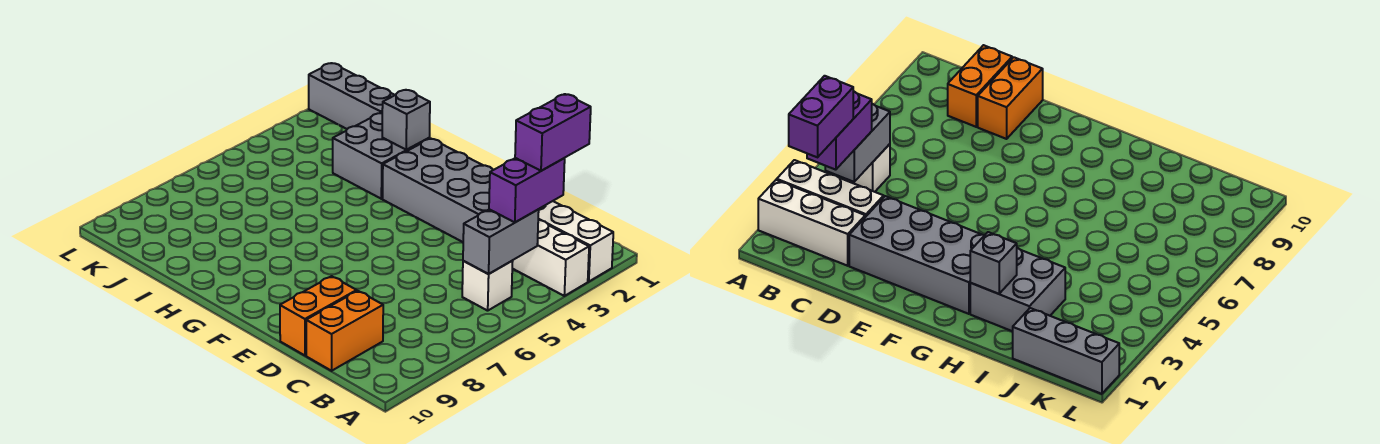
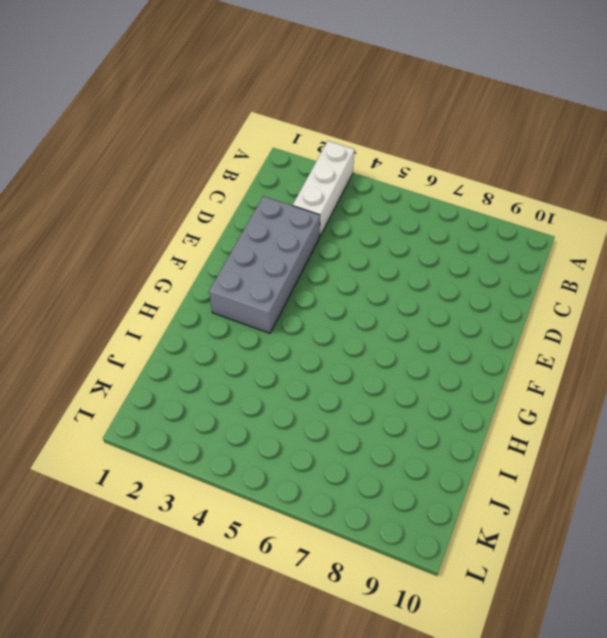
none -> white 1x3 brick [538,201,613,282]
none -> white 1x1 brick [462,261,513,311]
none -> orange 1x2 brick [306,291,383,371]

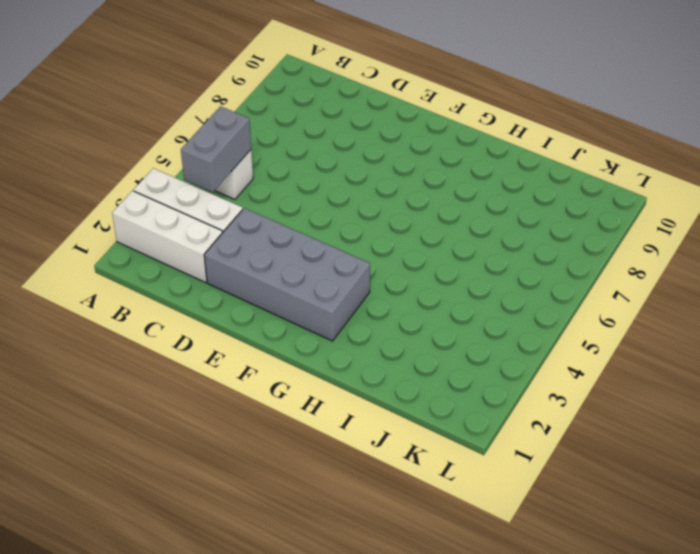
none -> orange 1x2 brick [306,291,383,371]
none -> orange 1x2 brick [280,276,357,356]
none -> grey 2x2 brick [333,113,429,199]

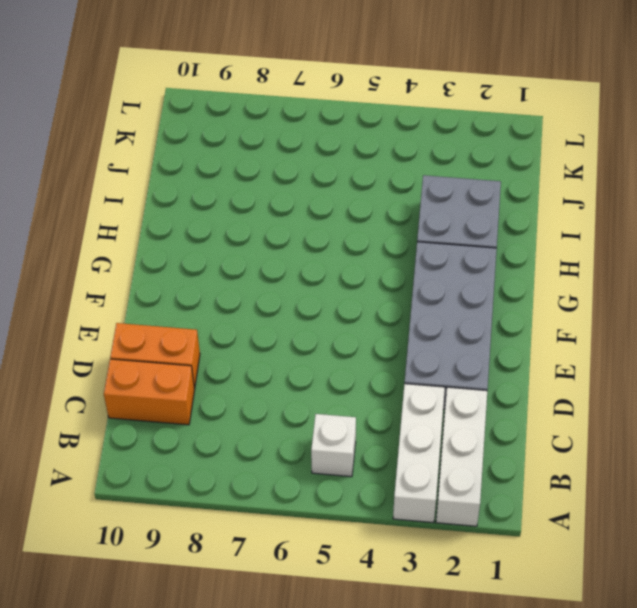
none -> grey 1x3 brick [309,63,395,129]
none -> grey 1x2 brick [463,209,539,274]
none -> grey 1x1 brick [382,90,430,150]

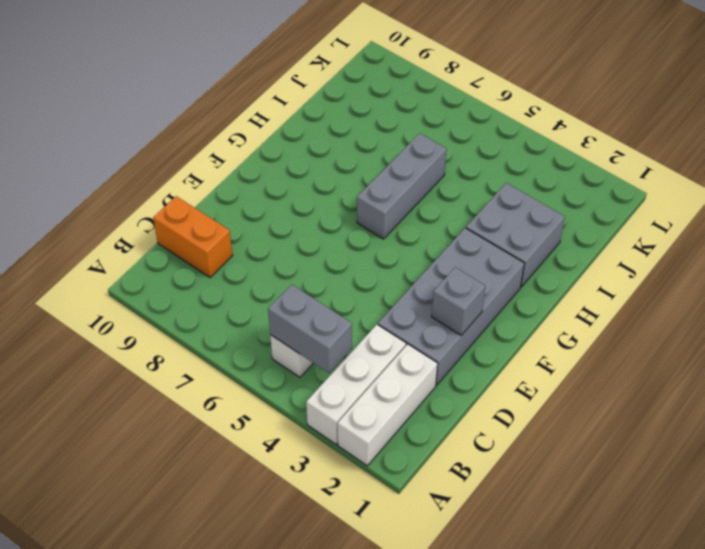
grey 1x1 brick [432,267,485,335] -> grey 1x1 brick moved to [382,90,430,150]
grey 1x3 brick [357,133,447,239] -> grey 1x3 brick moved to [309,63,395,129]
none -> orange 1x2 brick [280,276,357,356]
none -> purple 1x2 brick [489,158,565,222]
none -> purple 1x2 brick [515,94,591,171]

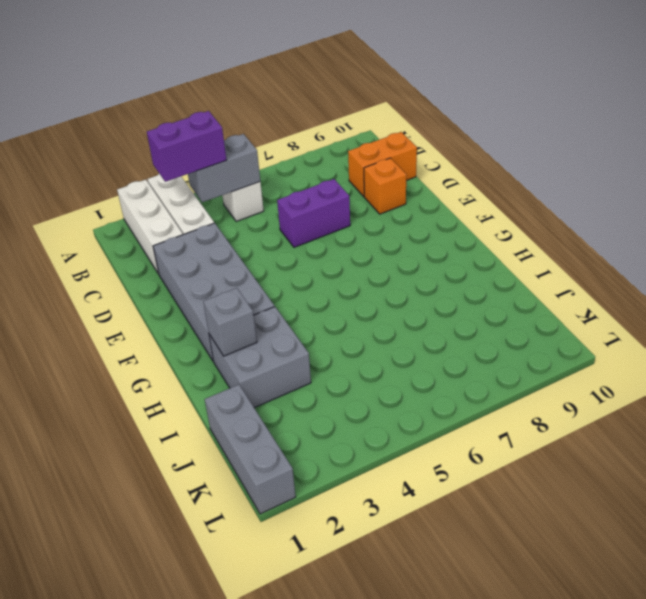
purple 1x2 brick [277,179,350,247] -> purple 1x2 brick moved to [515,94,591,171]
orange 1x1 brick [364,158,406,214] -> orange 1x2 brick [280,276,357,356]

